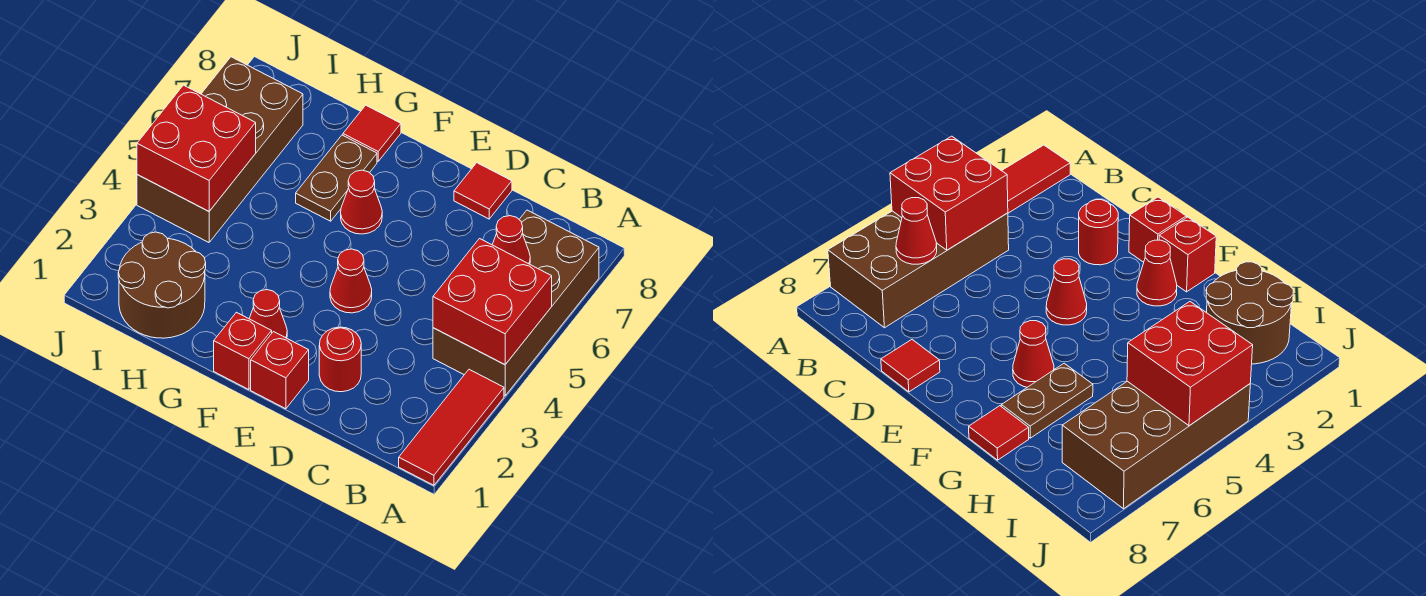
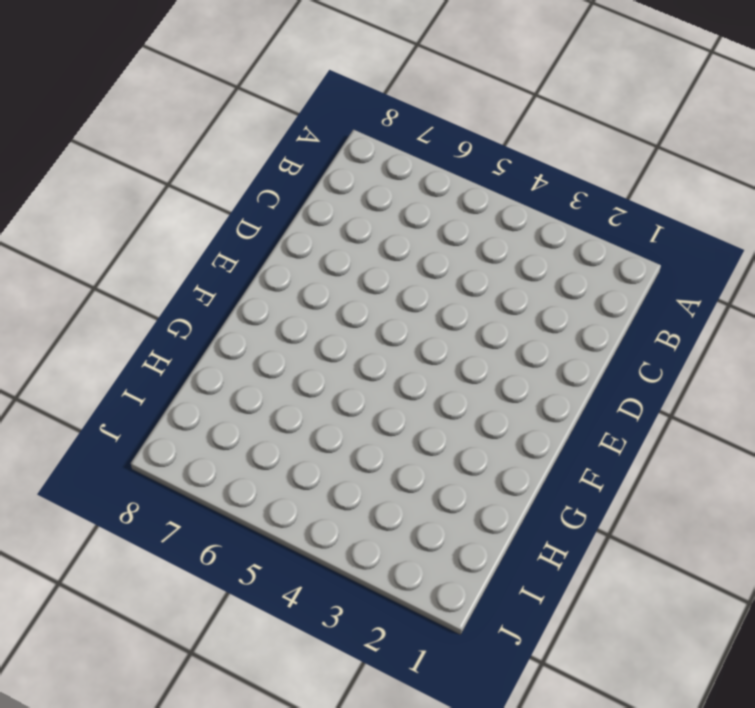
none -> red 1x3 tile [399,369,504,485]
none -> brown 2x4 brick [433,210,599,396]
none -> red 1x1 round brick [319,327,361,392]

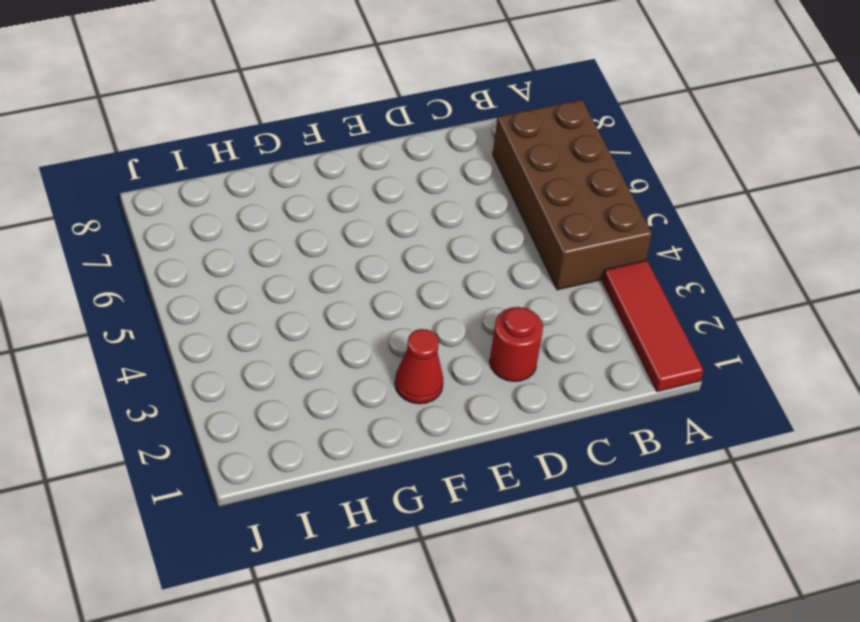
none -> red 1x1 tile [454,163,512,219]
none -> red 1x1 brick [251,332,309,409]
none -> red 1x1 cone [330,249,372,313]

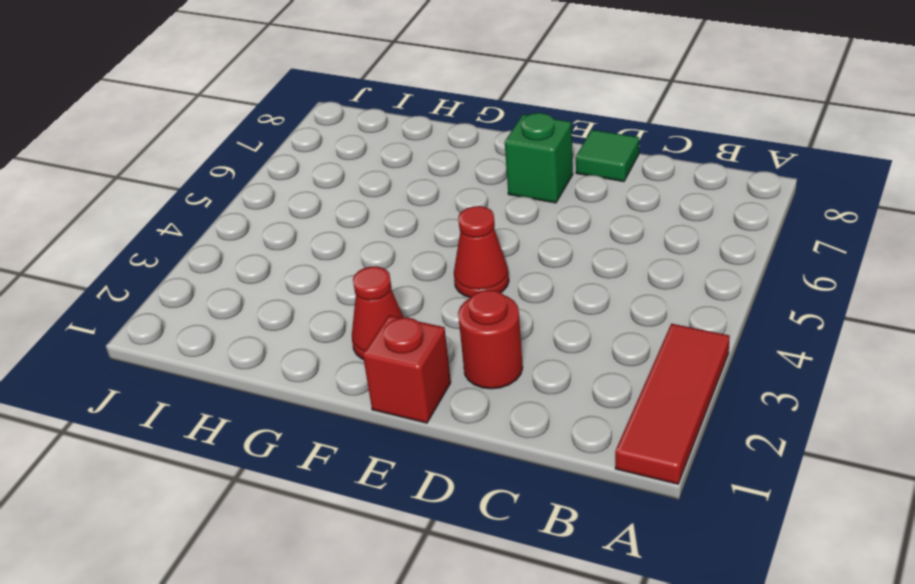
green 1x1 tile [576,130,639,182] -> red 1x1 tile [454,163,512,219]
green 1x1 brick [505,113,573,203] -> none
none -> brown 2x4 brick [433,210,599,396]
none -> red 1x1 brick [214,312,272,390]
none -> red 1x1 cone [341,170,382,234]

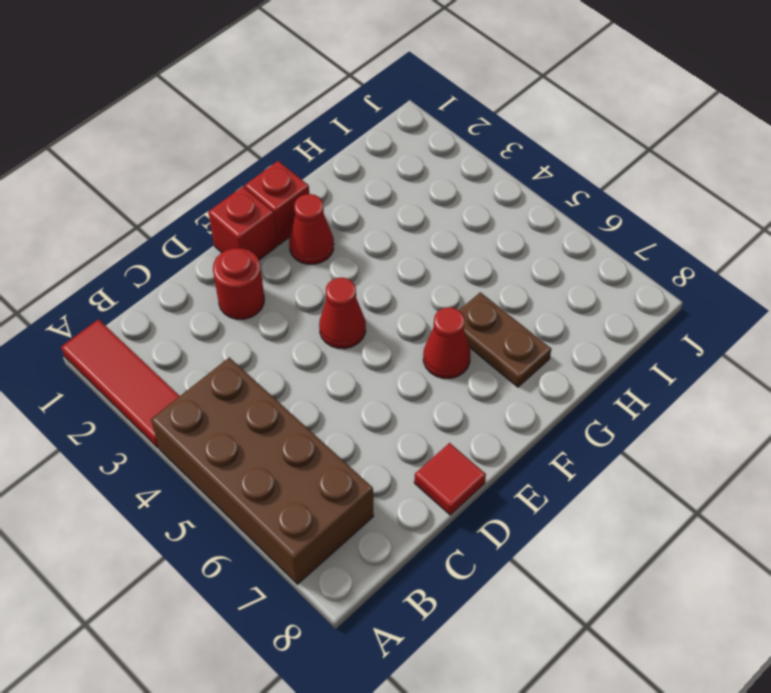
none -> red 1x1 tile [343,105,401,161]
none -> brown 2x2 round brick [118,232,206,338]
none -> brown 2x4 brick [137,57,303,242]

